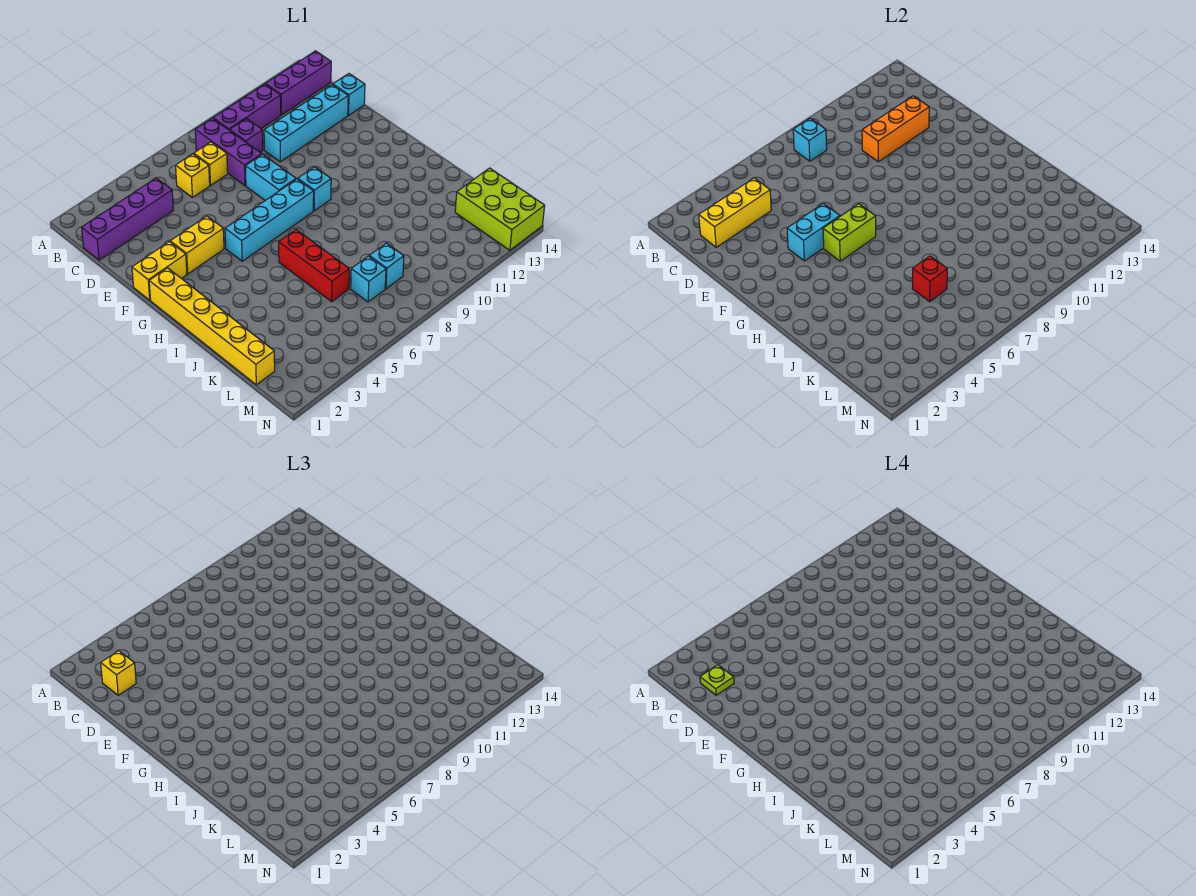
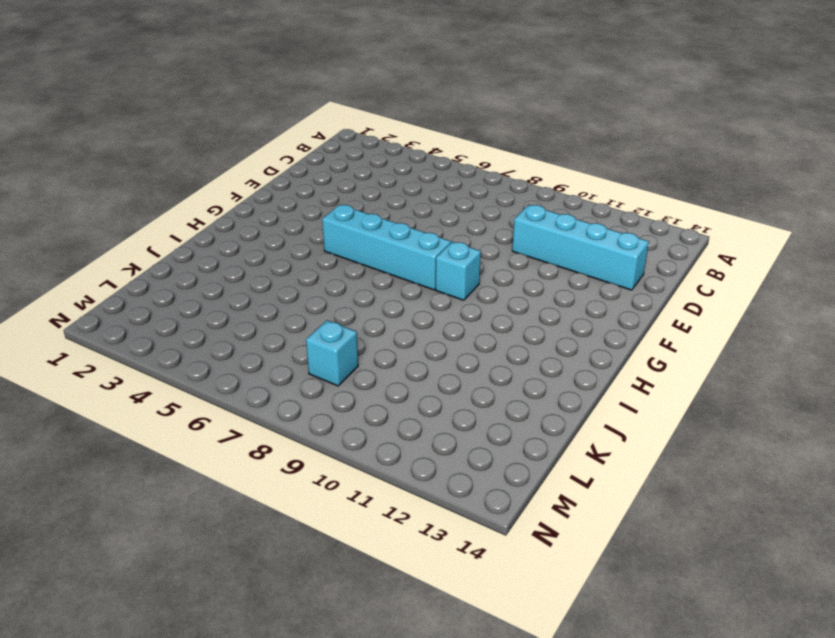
none -> purple 1x3 brick [195,118,262,186]
none -> purple 1x3 brick [213,84,281,130]
none -> purple 1x3 brick [266,51,331,115]

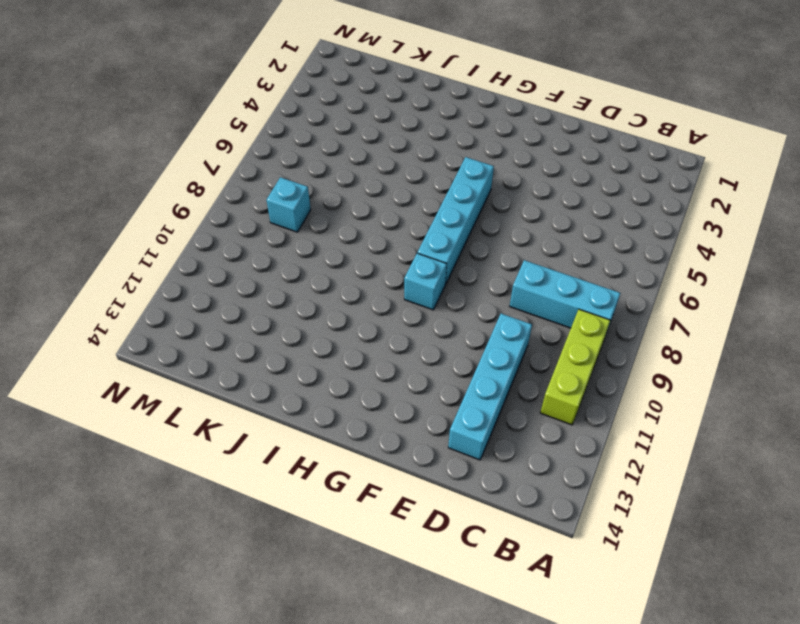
cyan 1x3 brick [510,260,620,331] -> purple 1x3 brick [195,118,262,186]
lime 1x3 brick [540,309,610,425] -> purple 1x3 brick [213,84,281,130]
none -> purple 1x3 brick [266,51,331,115]
none -> purple 1x4 brick [81,178,173,260]
none -> yellow 1x1 brick [176,154,210,198]

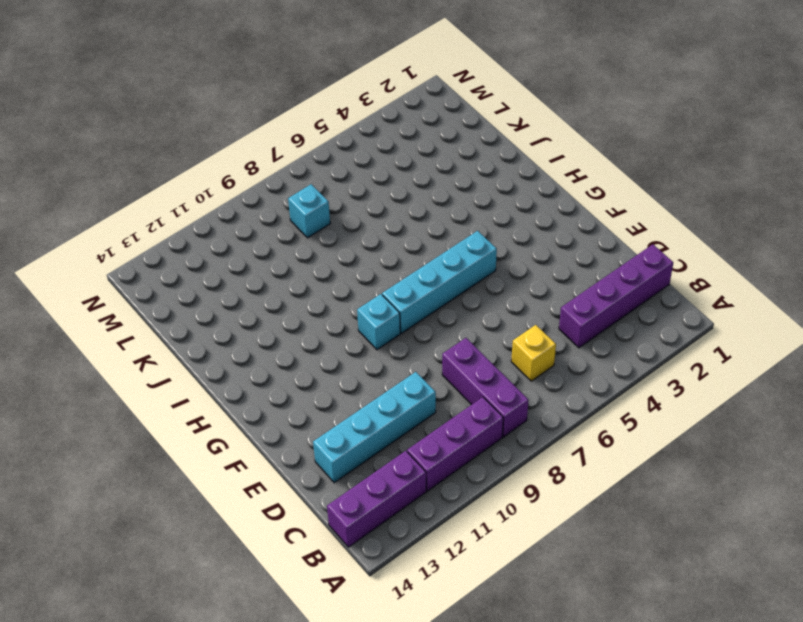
none -> yellow 1x1 brick [194,142,228,185]
none -> purple 1x1 brick [230,119,263,152]
none -> cyan 1x1 brick [333,74,365,115]

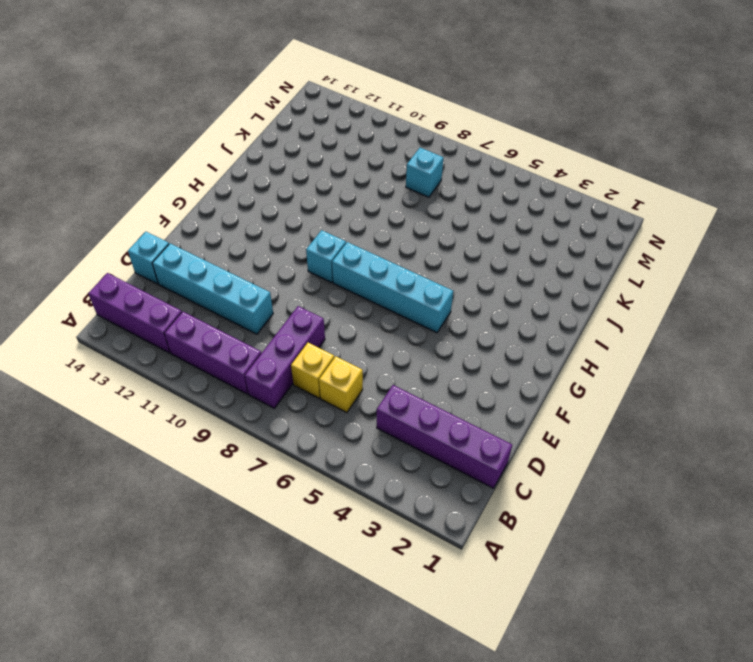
none -> purple 1x1 brick [230,119,263,152]
none -> cyan 1x2 brick [246,154,296,200]
none -> yellow 1x2 brick [132,242,187,300]

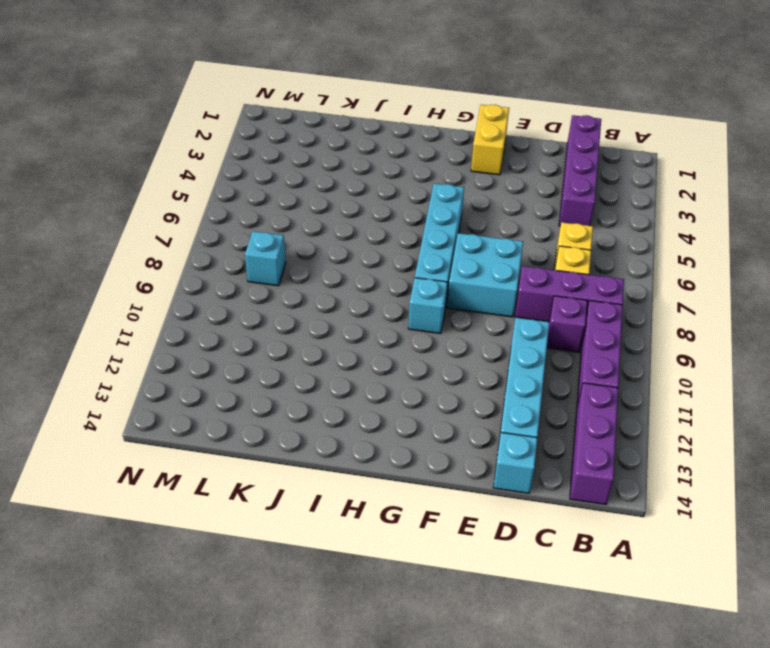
cyan 2x2 brick [447,233,523,317] -> cyan 1x2 brick [246,154,296,200]
none -> yellow 1x2 brick [170,216,224,274]
none -> yellow 1x6 brick [149,268,275,385]
none -> red 1x3 brick [279,230,349,302]

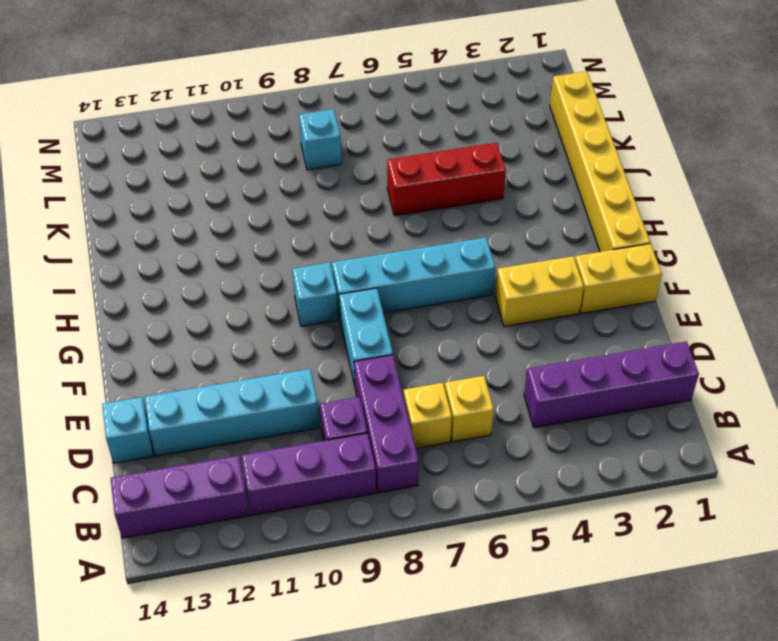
red 1x3 brick [387,143,506,216] -> red 1x3 brick turned to [279,230,349,302]
none -> cyan 1x1 brick [351,256,386,302]
none -> lime 2x3 brick [455,168,545,250]
none -> cyan 1x1 brick [793,118,827,161]

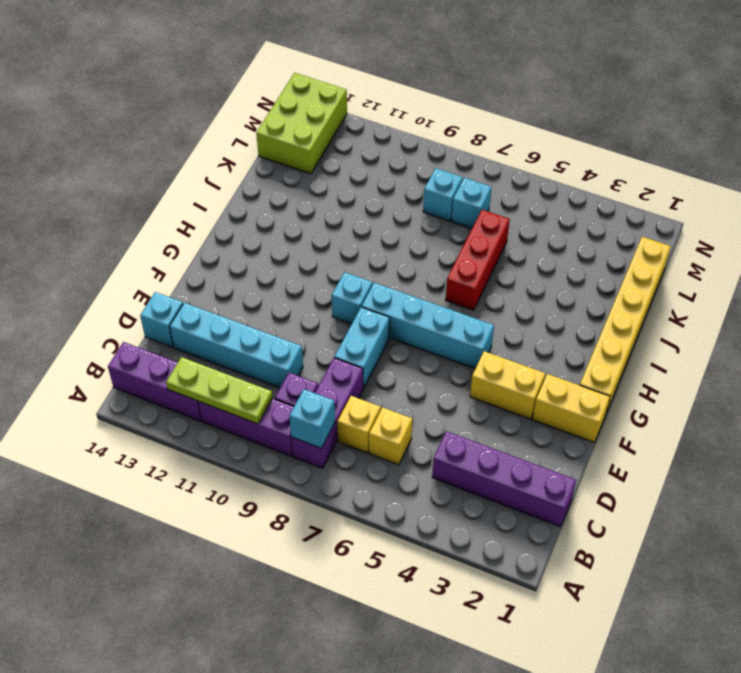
lime 1x3 plate [166,357,273,424] -> none
none -> yellow 1x3 brick [699,178,771,247]
none -> orange 1x3 brick [862,96,929,162]
none -> cyan 1x2 brick [787,203,840,261]

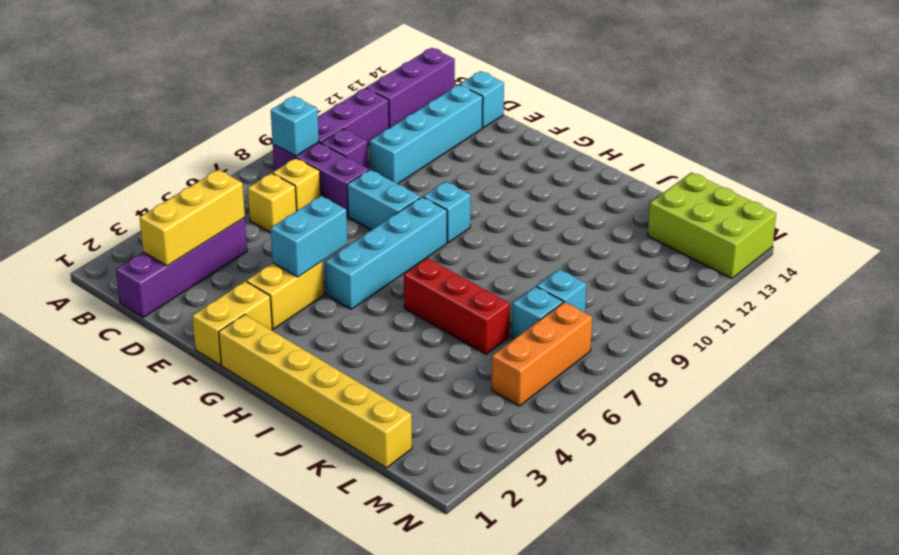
orange 1x3 brick [492,302,592,406] -> orange 1x3 brick moved to [862,96,929,162]
none -> lime 1x2 brick [823,204,876,261]
none -> red 1x1 brick [912,256,947,302]
none -> yellow 1x1 brick [101,651,136,695]

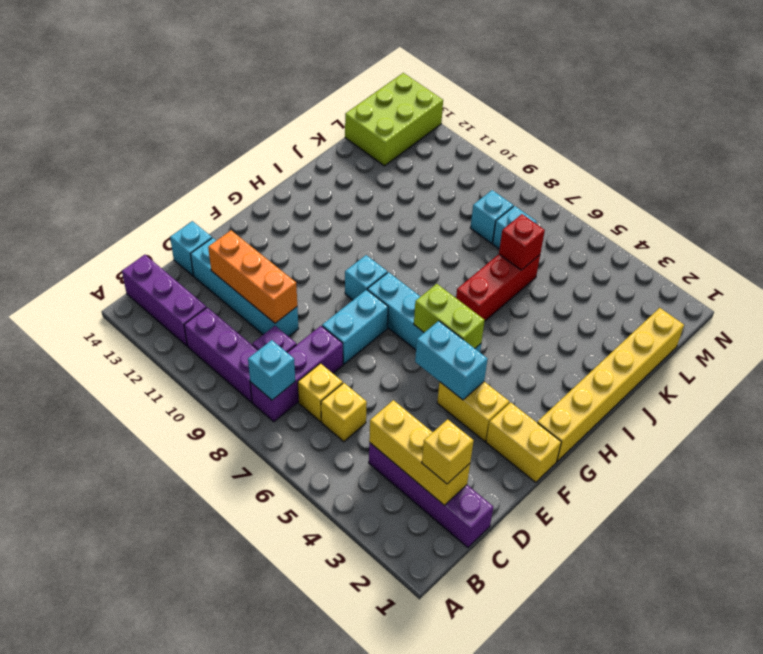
none -> lime 1x1 plate [700,665,734,695]

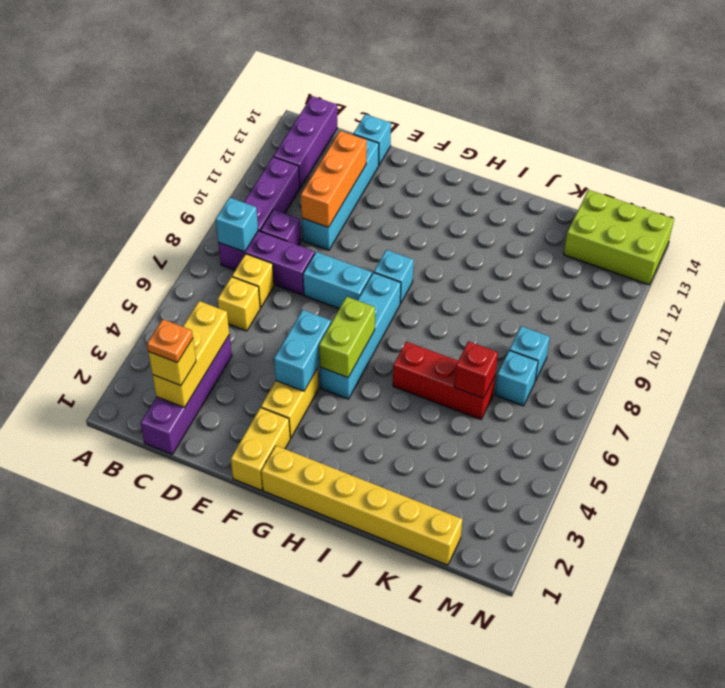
orange 1x1 plate [147,319,193,363] -> lime 1x1 plate [700,665,734,695]

